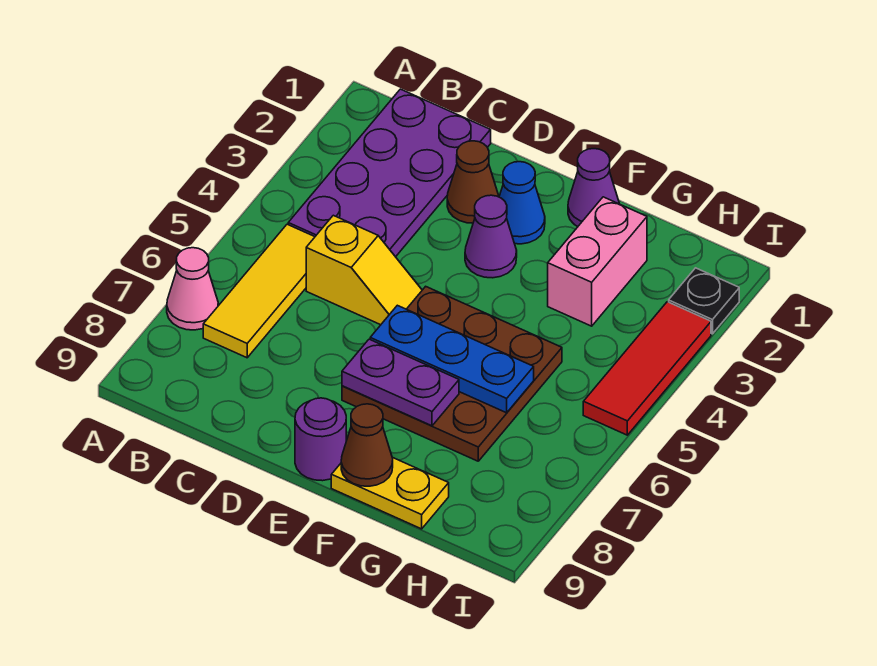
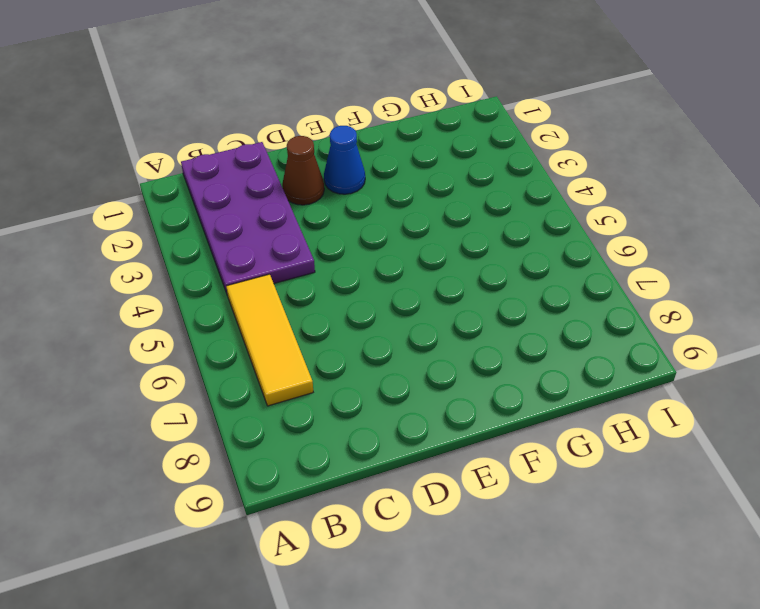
none -> pink 1x1 cone [167,248,218,330]
none -> yellow 1x2 slope [306,215,422,325]
none -> purple 1x1 cone [465,195,517,278]

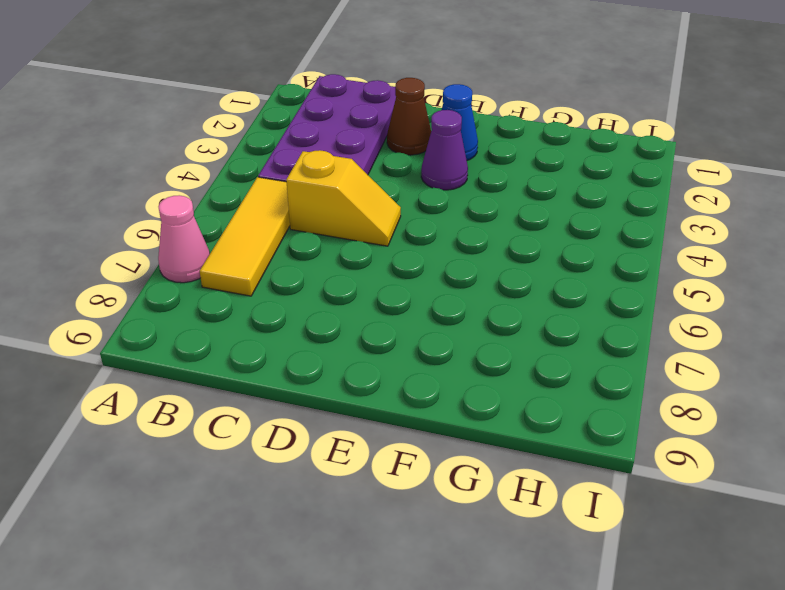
none -> brown 3x3 plate [342,286,562,461]
none -> purple 1x1 round brick [295,398,346,481]
none -> purple 1x1 cone [568,149,619,227]

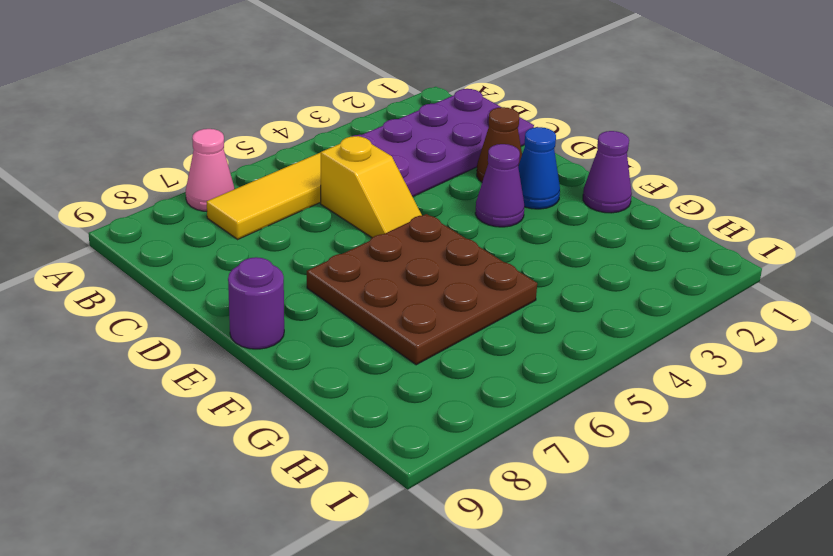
none -> yellow 1x2 plate [331,457,449,529]
none -> pink 1x2 brick [548,197,647,326]
none -> black 1x1 plate [669,268,739,334]

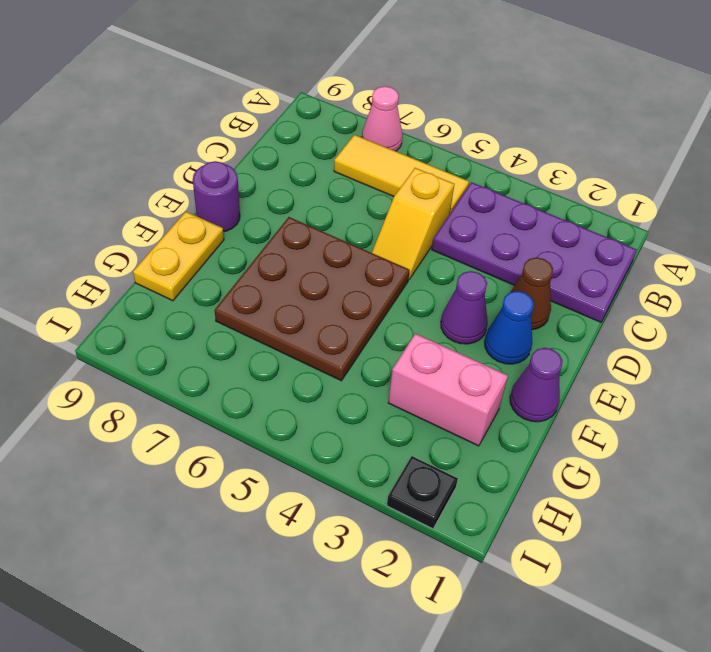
none -> red 1x3 tile [583,302,711,435]
none -> blue 1x3 plate [370,305,534,413]
none -> purple 1x2 plate [342,339,459,426]

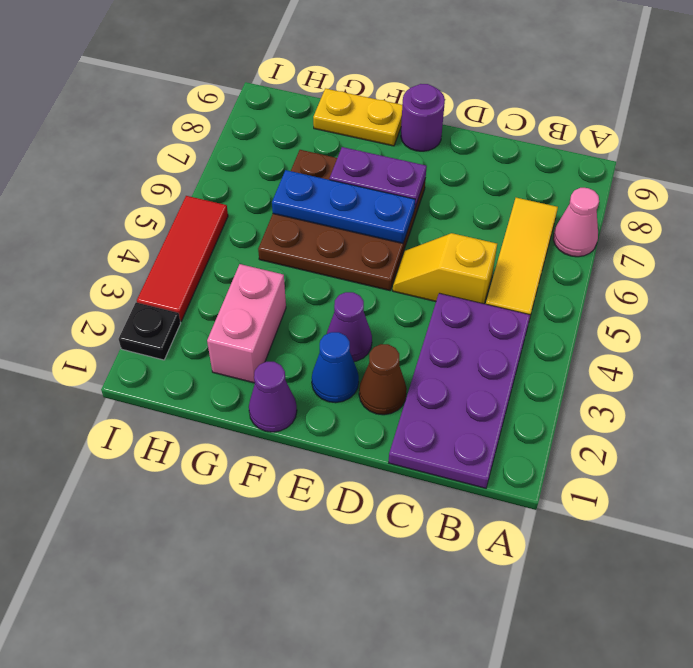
none -> brown 1x1 cone [341,404,393,486]

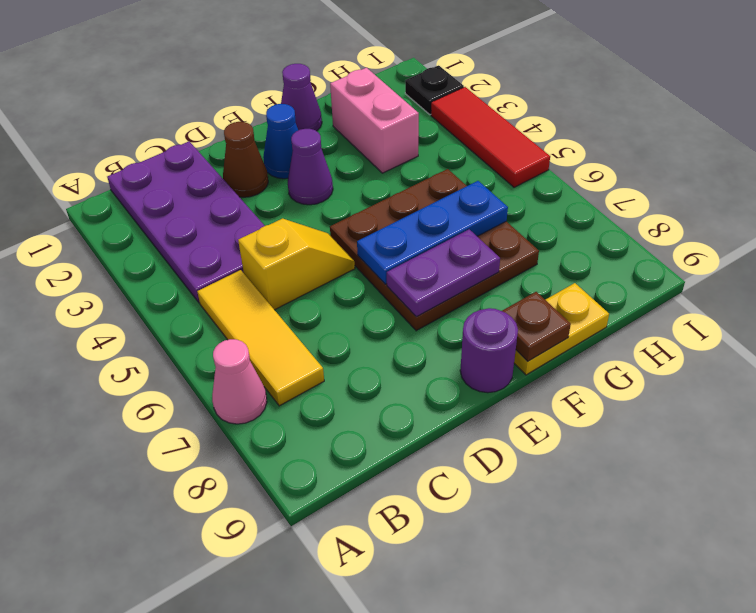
brown 1x1 plate [502,292,571,361] -> brown 1x1 cone [341,404,393,486]

